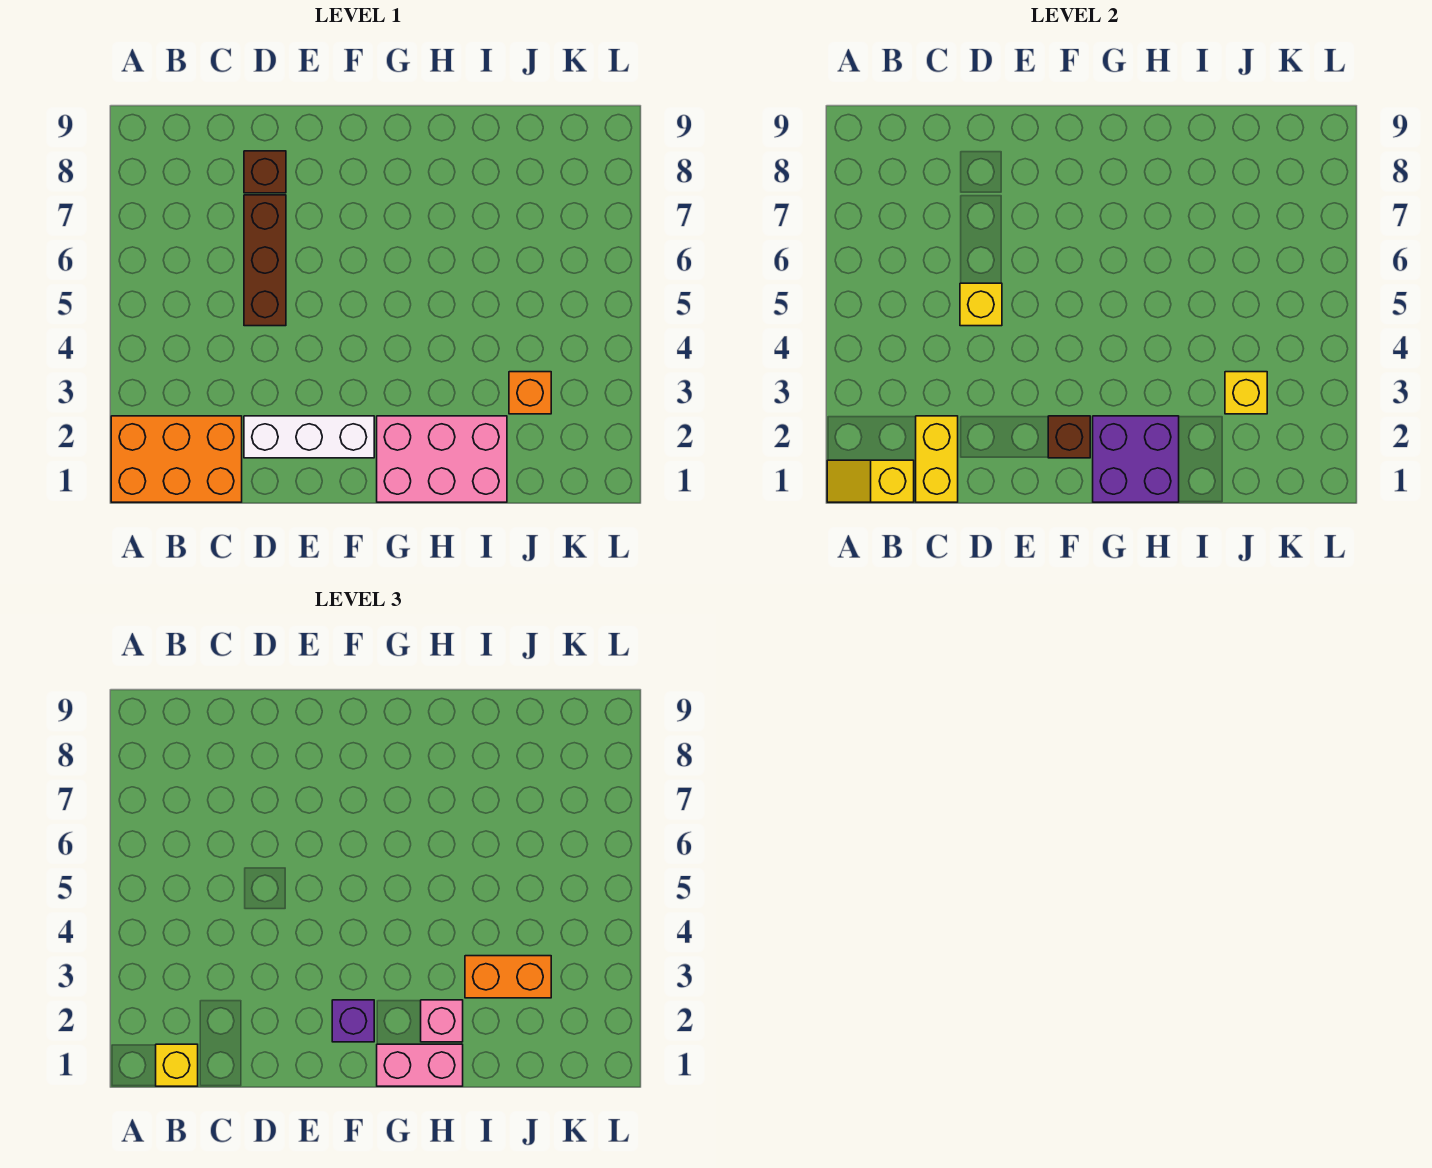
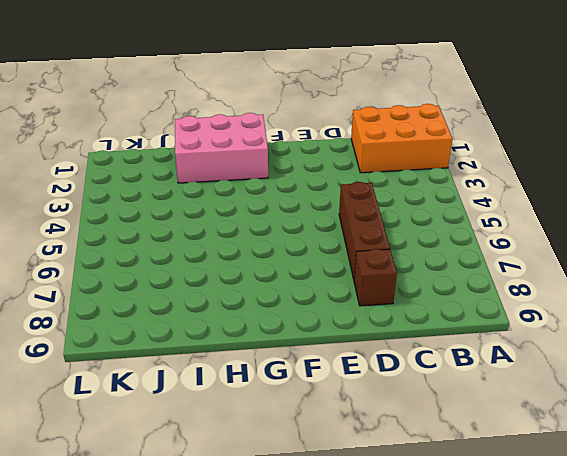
none -> white 1x3 brick [244,416,374,458]
none -> orange 1x1 brick [509,372,551,414]
none -> yellow 1x2 slope [827,460,914,502]

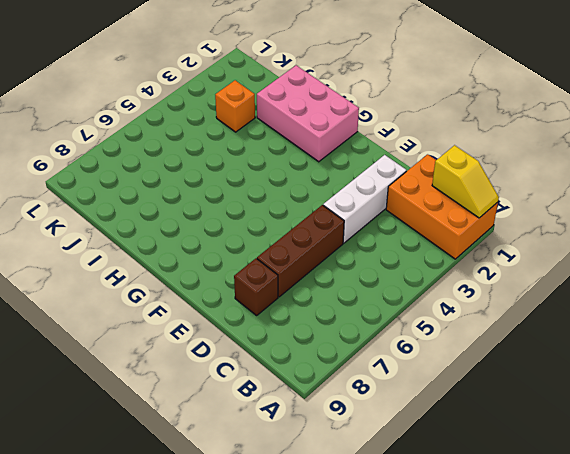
white 1x3 brick [323,155,406,243] -> white 1x3 brick turned to [244,416,374,458]
none -> yellow 1x2 brick [916,416,958,502]
none -> yellow 1x1 brick [960,283,1002,326]
none -> brown 1x1 brick [1048,416,1090,458]

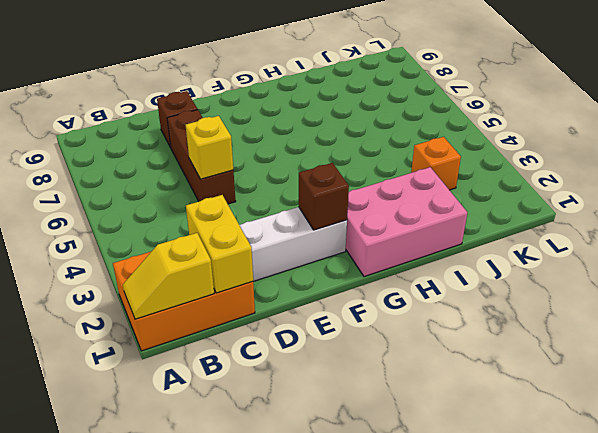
none -> purple 2x2 brick [1093,416,1179,502]
none -> yellow 1x1 brick [1225,372,1267,414]
none -> yellow 1x1 brick [156,1044,198,1086]

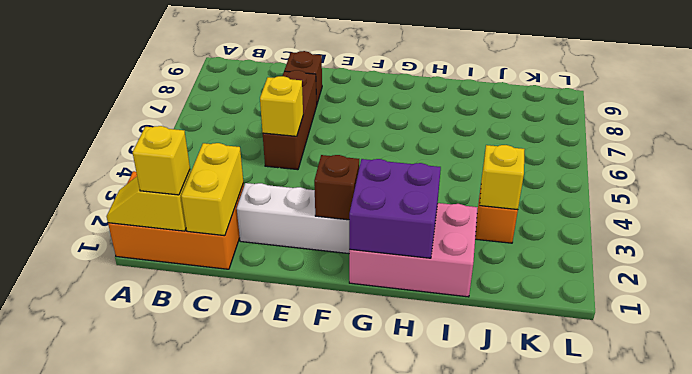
none -> purple 1x1 brick [332,1000,374,1042]
none -> pink 1x2 brick [377,1044,463,1086]
none -> pink 1x1 brick [421,1000,463,1042]

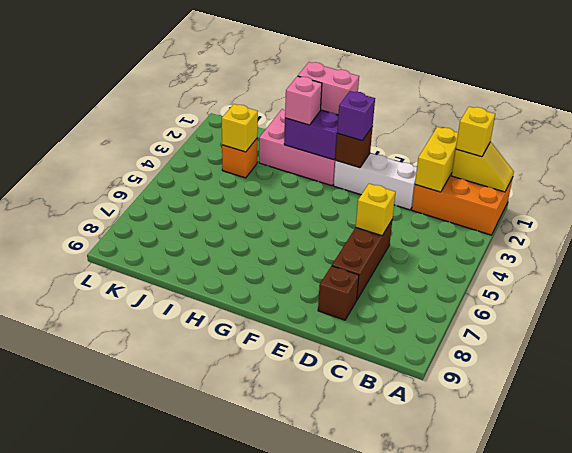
none -> orange 1x2 brick [465,956,551,998]

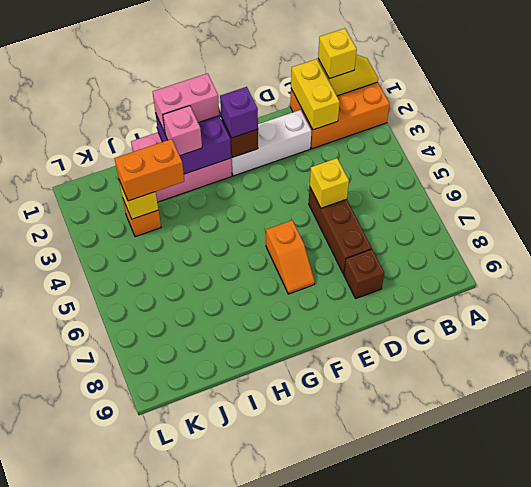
orange 1x2 slope [266,220,315,294] -> none

